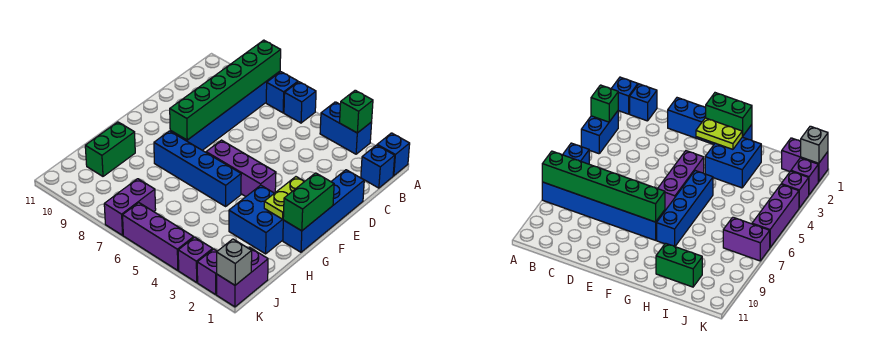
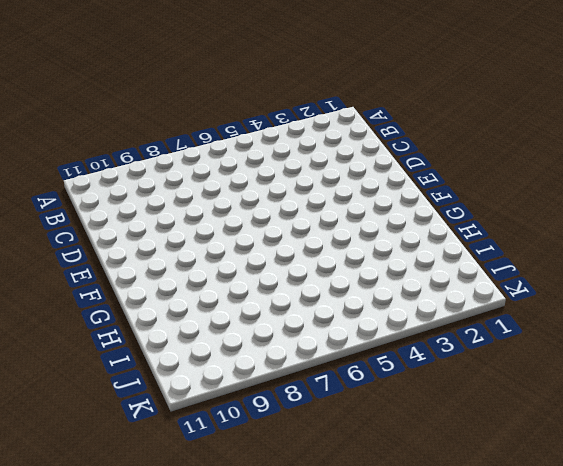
none -> blue 1x1 brick [377,133,410,176]
none -> blue 1x2 brick [320,102,372,154]
none -> blue 1x1 brick [284,82,316,123]

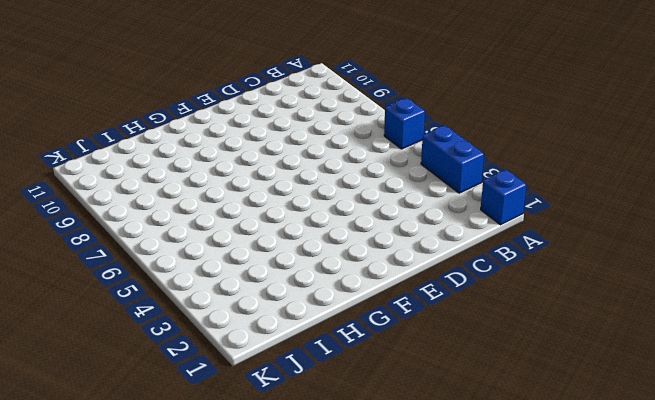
none -> blue 1x1 brick [266,72,298,113]
none -> blue 1x6 brick [170,72,280,150]
none -> blue 1x1 brick [361,145,395,188]

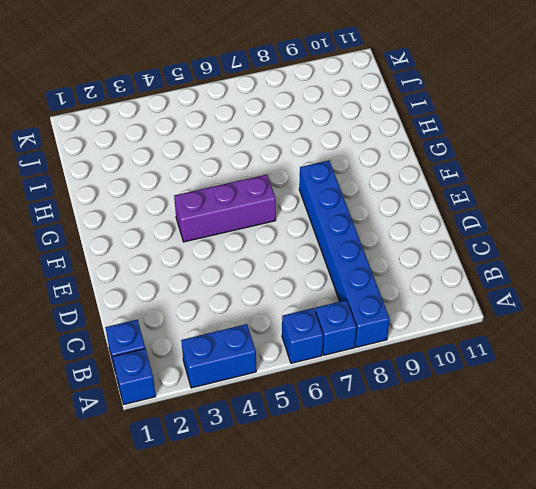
none -> blue 1x4 brick [283,170,364,252]
none -> blue 2x2 brick [229,185,283,254]
none -> blue 1x4 brick [154,131,241,206]

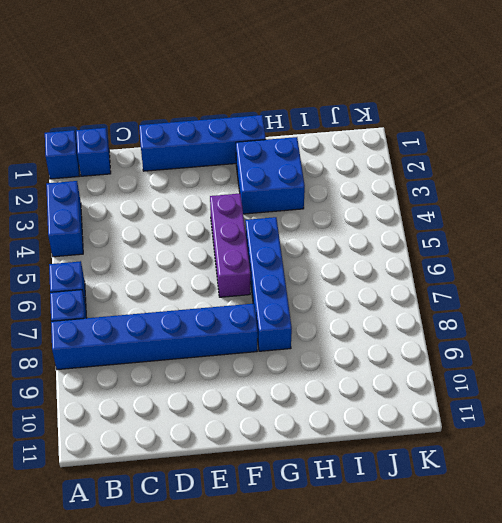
none -> green 1x2 brick [85,122,135,176]
none -> purple 1x2 brick [217,247,268,307]
none -> purple 1x2 brick [104,179,156,235]

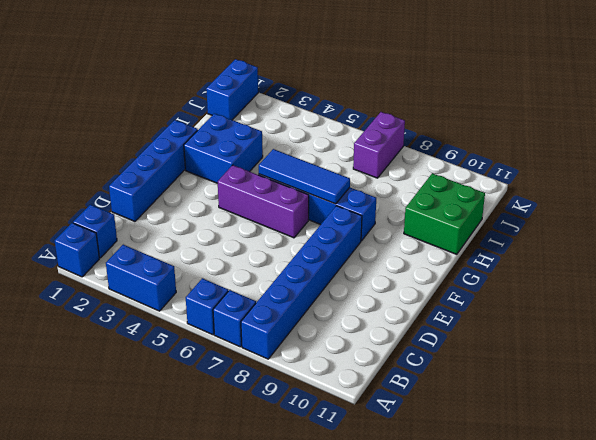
blue 1x3 tile [259,149,350,204] -> none
green 2x2 brick [404,173,485,254] -> green 1x2 brick [85,122,135,176]
blue 1x2 brick [206,59,258,120] -> purple 1x2 brick [217,247,268,307]
none -> purple 1x1 brick [197,249,217,294]
none -> purple 1x1 brick [178,237,213,282]
none -> purple 1x3 brick [123,203,194,270]

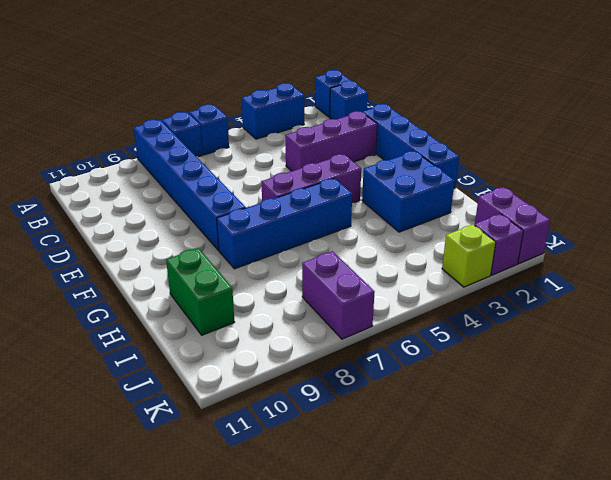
purple 1x3 brick [285,111,377,171] -> purple 1x3 brick moved to [123,203,194,270]
lime 1x1 brick [442,225,496,287] -> purple 1x1 brick [178,237,213,282]
none -> green 1x1 brick [340,90,373,133]
none -> green 1x6 brick [170,40,281,140]
none -> green 1x2 brick [283,173,334,231]

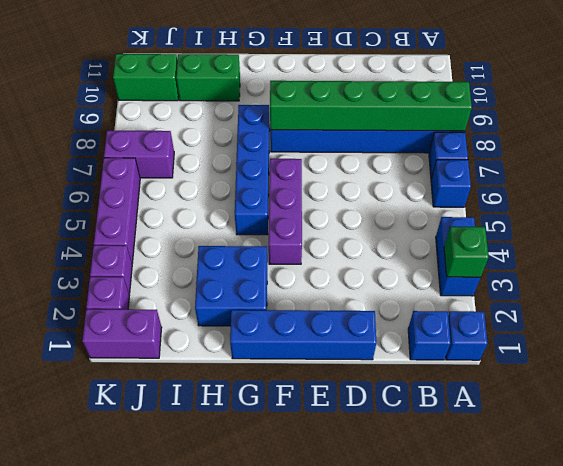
green 1x2 brick [113,54,179,101] -> green 1x2 brick moved to [283,173,334,231]
none -> lime 1x2 plate [264,177,305,219]
none -> grey 1x1 brick [217,239,252,285]

